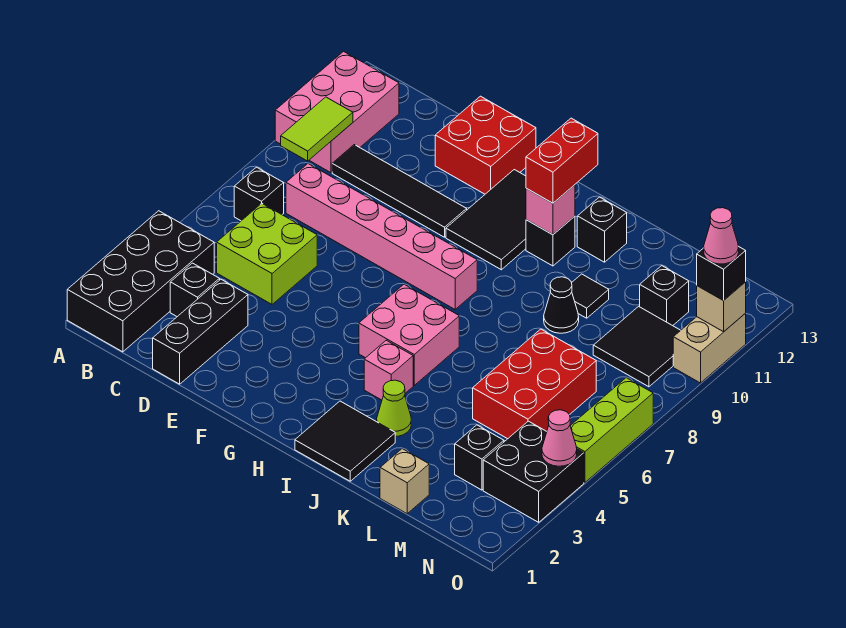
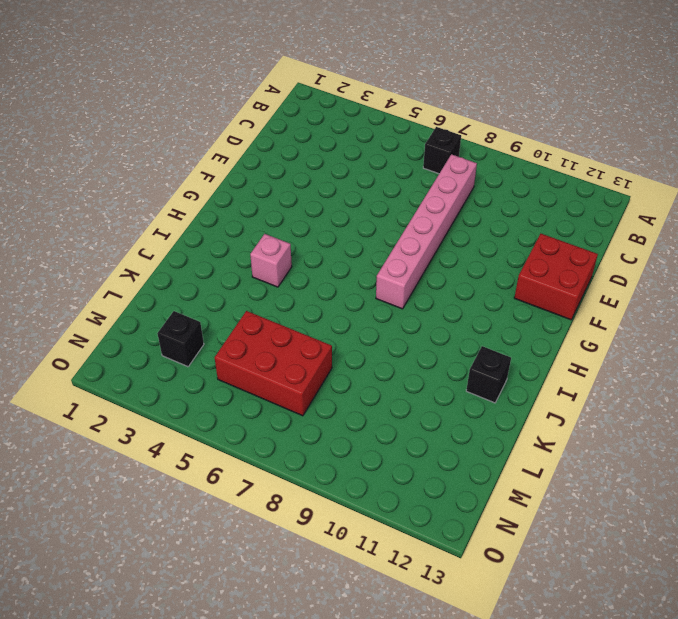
none -> black 2x4 brick [67,211,214,352]
none -> pink 2x3 brick [275,51,399,173]
none -> black 1x1 brick [170,263,220,317]
none -> lime 2x2 brick [217,203,317,304]

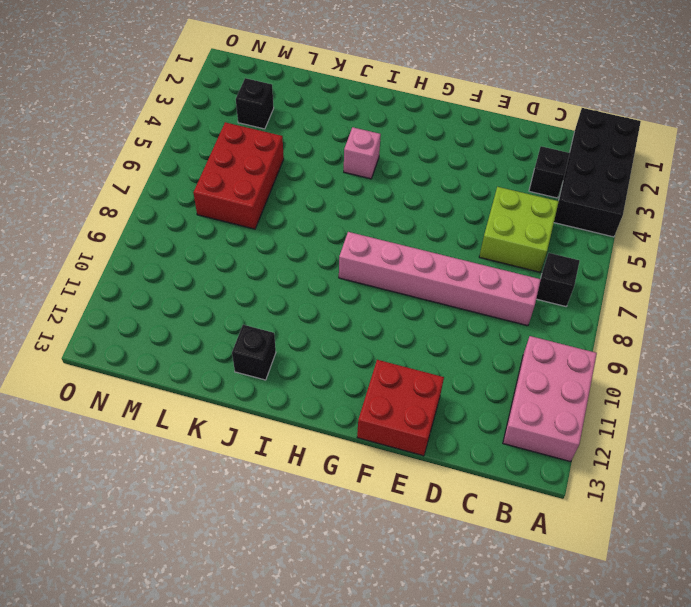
none -> black 1x4 tile [332,145,467,237]
none -> black 1x3 brick [153,279,248,384]
none -> black 2x3 tile [446,170,526,270]
none -> pink 2x2 brick [359,284,459,385]

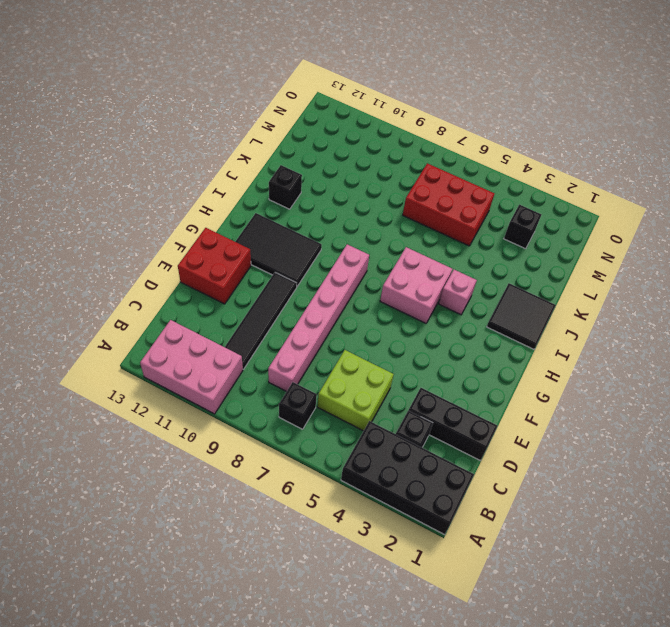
none -> black 1x1 brick [526,216,575,266]
none -> lime 1x1 cone [377,380,411,437]
none -> black 1x1 cone [544,277,579,333]
none -> black 1x1 tile [572,274,609,318]

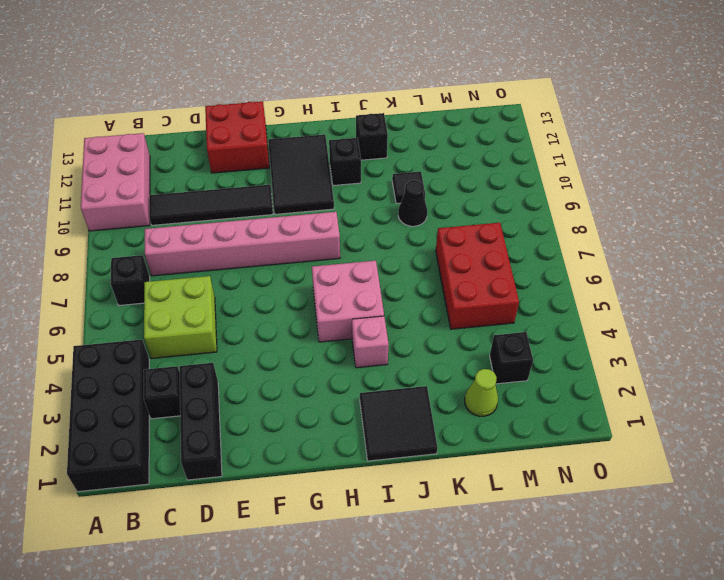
lime 1x1 cone [465,369,498,416] -> lime 1x1 cone moved to [377,380,411,437]
none -> tan 1x1 brick [380,449,429,514]
none -> black 2x2 tile [593,306,681,387]
none -> black 1x1 brick [640,266,689,326]
none -> black 2x2 brick [483,421,584,522]

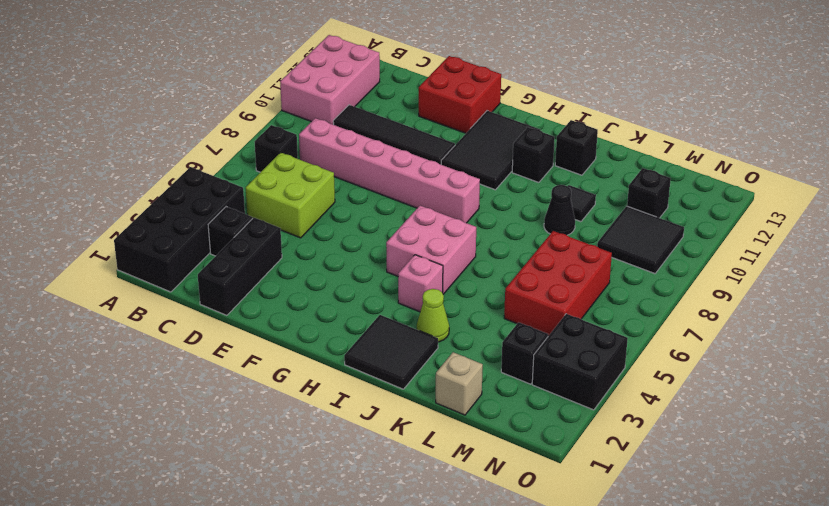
none -> lime 1x3 brick [570,378,653,483]
none -> tan 1x2 brick [673,313,746,383]
none -> lime 1x2 tile [281,97,353,161]
none -> pink 1x1 brick [526,185,575,235]

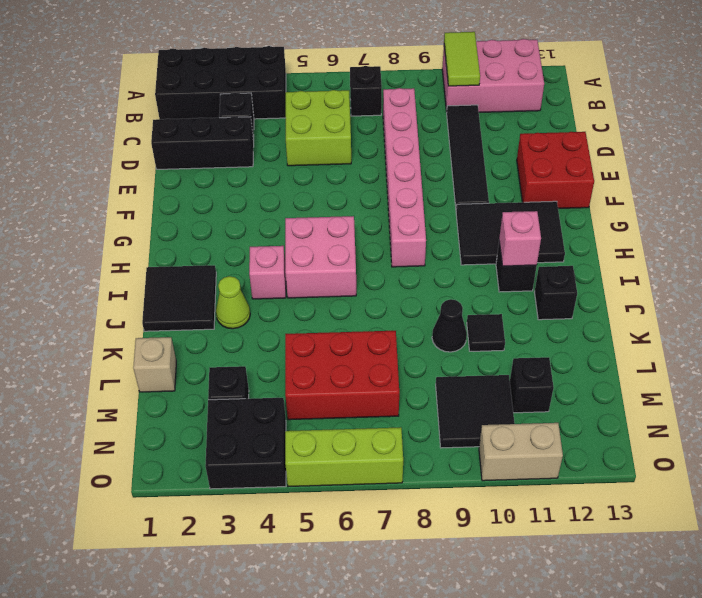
lime 1x2 tile [444,32,480,86] -> lime 1x2 tile turned to [281,97,353,161]
none -> pink 1x1 cone [542,410,577,466]
none -> tan 1x1 brick [697,282,746,332]
none -> red 1x2 brick [526,118,598,203]
none -> black 1x1 brick [697,246,746,300]

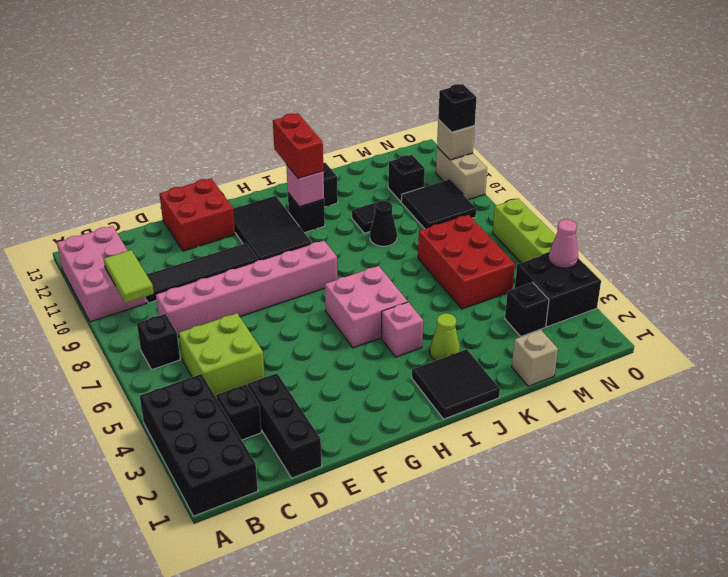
none -> pink 1x1 cone [704,208,739,264]

